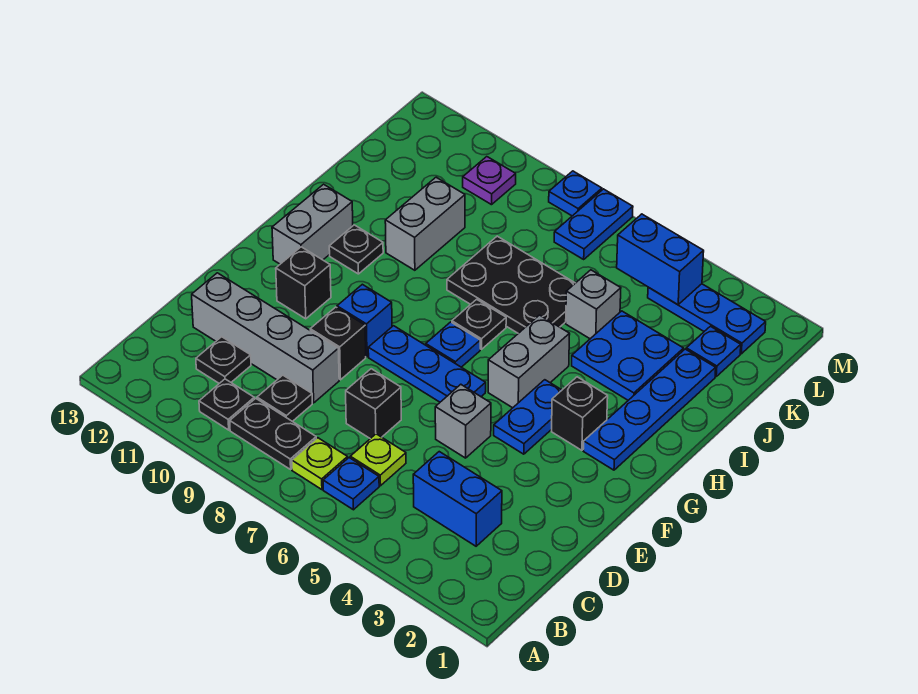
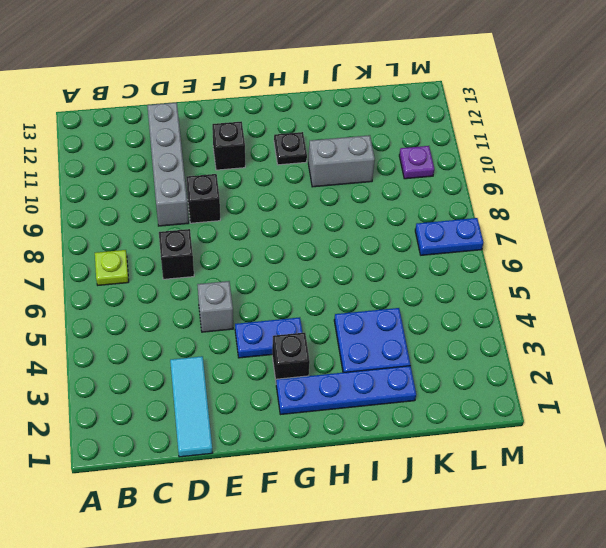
cyan 1x3 tile [170,356,213,457] -> none
none -> blue 1x1 plate [323,458,379,510]
none -> black 1x2 plate [230,398,316,469]
none -> black 1x1 plate [199,379,254,430]
none -> blue 1x2 brick [413,452,502,546]

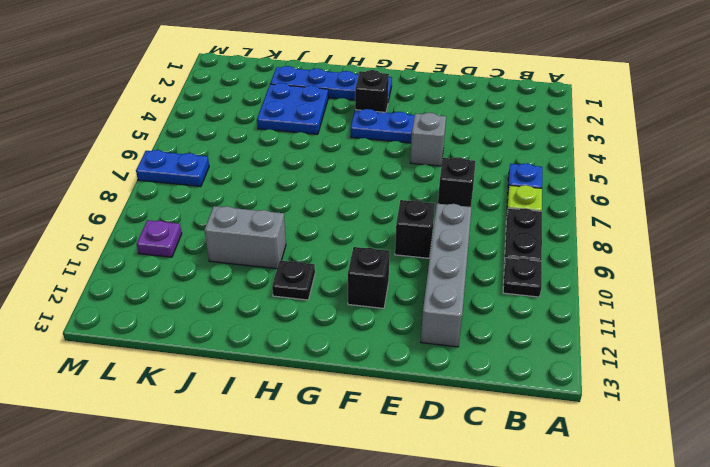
none -> blue 1x2 brick [413,452,502,546]
none -> lime 1x1 plate [350,434,406,486]
none -> black 1x1 plate [257,375,312,422]
none -> black 1x1 plate [196,337,251,383]

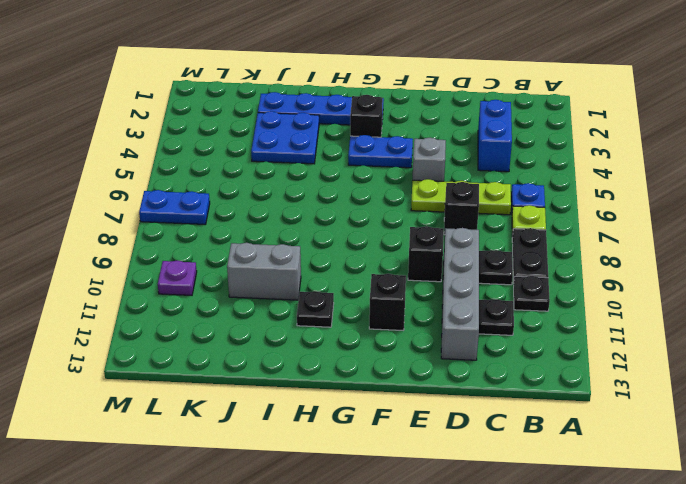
lime 1x3 plate [411,179,511,215] -> lime 1x1 plate [350,434,406,486]
none -> blue 1x3 plate [368,326,486,402]
none -> blue 1x1 brick [337,284,392,357]
none -> grey 1x2 brick [488,315,570,408]
none -> blue 1x1 plate [426,322,480,367]

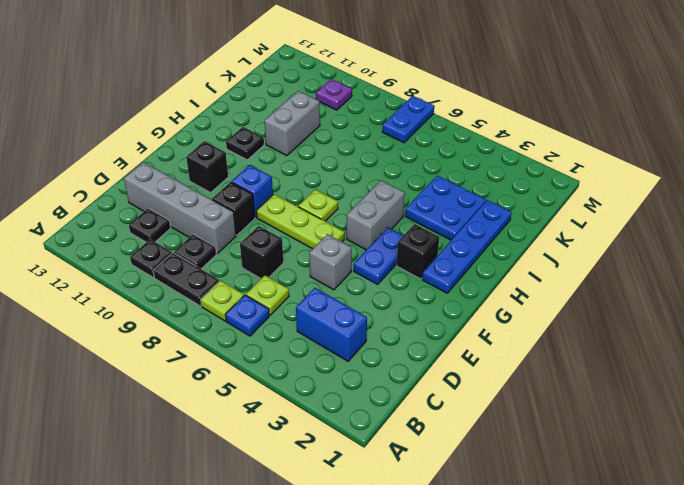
lime 1x3 plate [256,194,345,249] -> blue 1x3 plate [368,326,486,402]
lime 1x1 plate [298,189,338,221] -> blue 1x1 plate [426,322,480,367]
none -> grey 1x2 brick [272,184,353,264]
none -> black 1x1 plate [452,299,506,349]
none -> black 2x3 plate [447,236,575,333]
none -> grey 1x1 brick [566,270,621,339]

